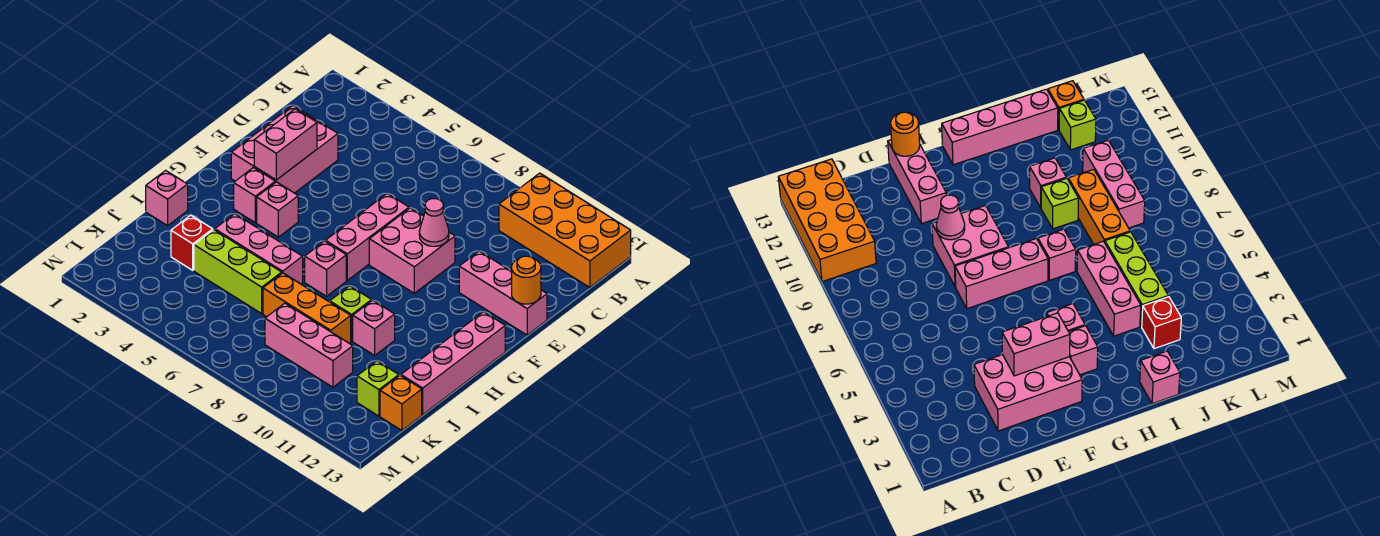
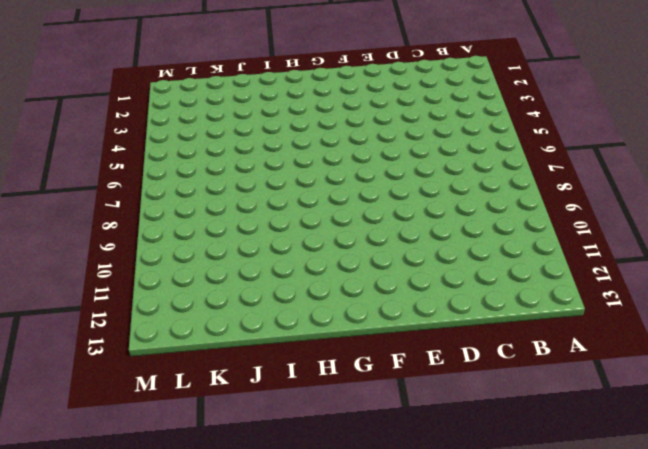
none -> orange 2x4 brick [499,173,631,288]
none -> pink 2x3 brick [231,105,338,193]
none -> pink 1x3 brick [326,193,409,280]

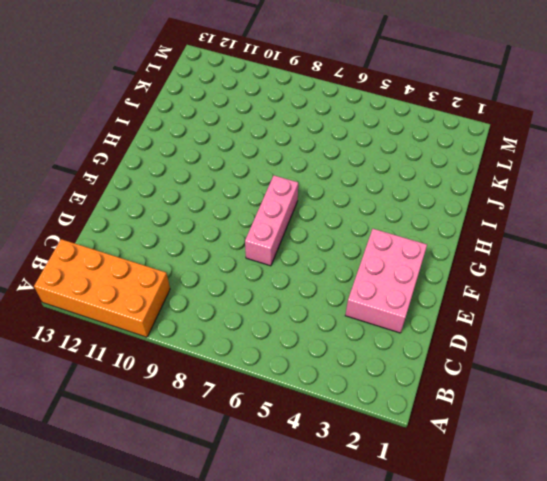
none -> pink 2x2 brick [369,208,455,293]
none -> pink 1x3 brick [459,251,547,335]
none -> pink 1x1 brick [234,168,275,223]

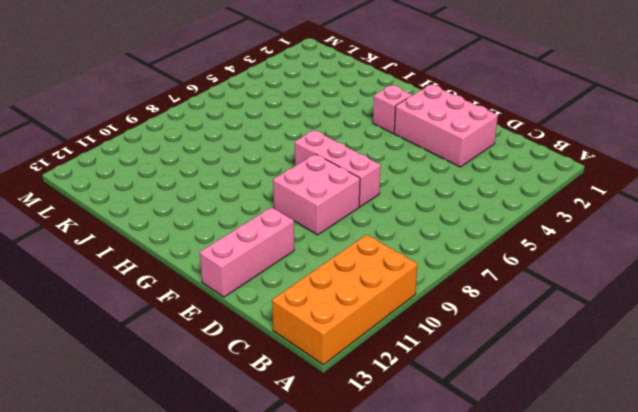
none -> pink 1x1 brick [257,182,298,237]
none -> pink 1x4 brick [401,312,505,415]
none -> pink 1x1 brick [305,241,346,296]

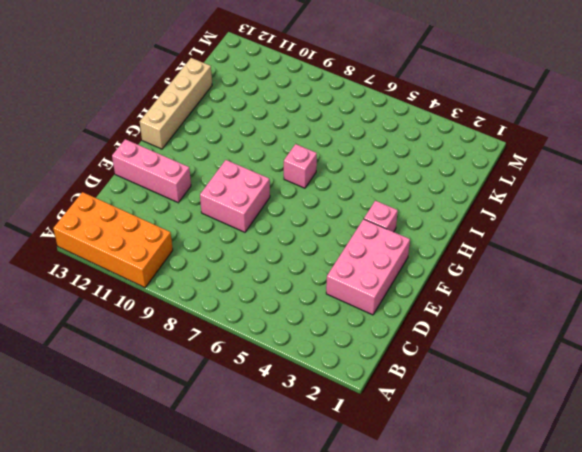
tan 1x4 brick [140,58,212,149] -> pink 1x4 brick [401,312,505,415]
none -> pink 1x3 brick [326,193,409,280]
none -> pink 1x1 brick [257,182,298,237]
none -> pink 1x1 brick [146,170,188,226]

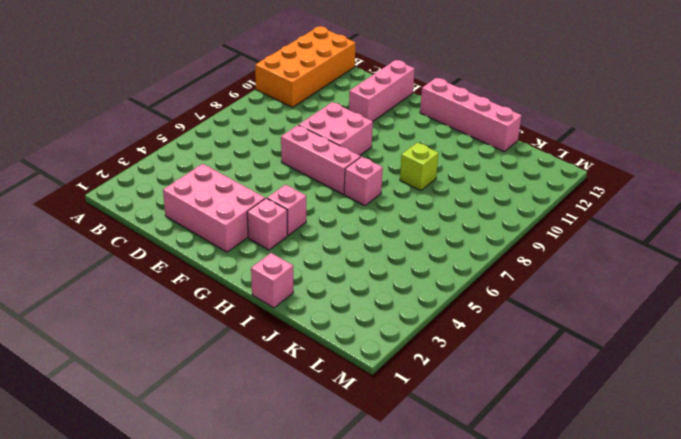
none -> pink 1x3 brick [215,214,303,284]
none -> pink 1x1 brick [353,300,395,355]
none -> red 1x1 brick [171,215,213,270]

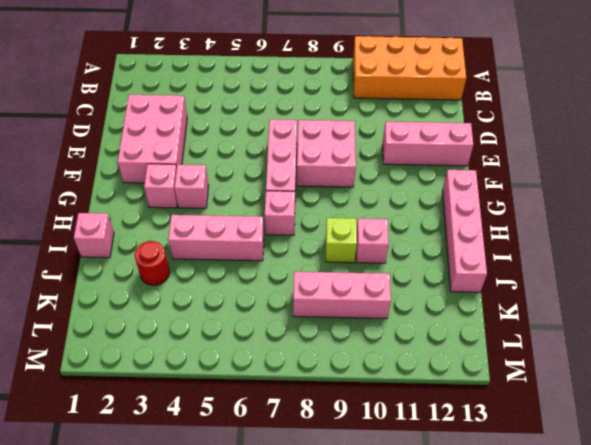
red 1x1 round brick [135,241,170,285] -> red 1x1 brick [171,215,213,270]
none -> lime 1x3 brick [194,230,282,314]
none -> orange 1x3 brick [263,273,351,343]
none -> lime 1x1 brick [357,361,399,416]

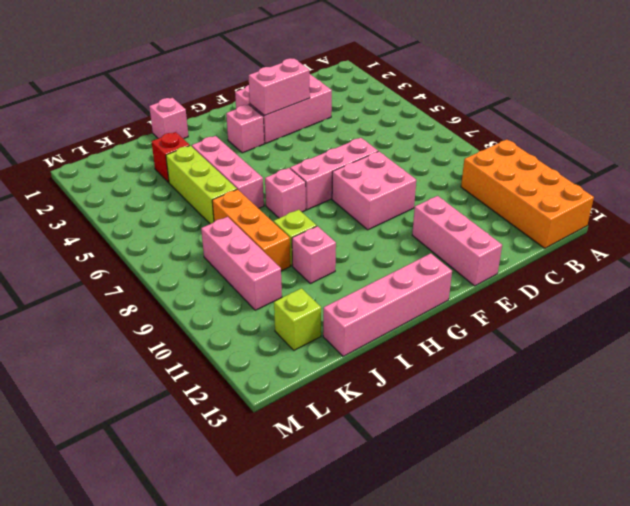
none -> pink 1x1 brick [257,182,298,237]
none -> orange 1x1 brick [380,375,422,430]
none -> pink 1x1 cone [419,199,449,246]

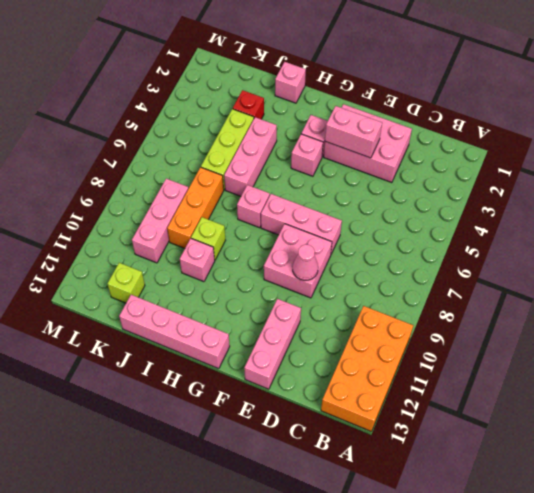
none -> orange 1x1 brick [380,375,422,430]
none -> orange 1x1 round brick [512,256,541,304]

